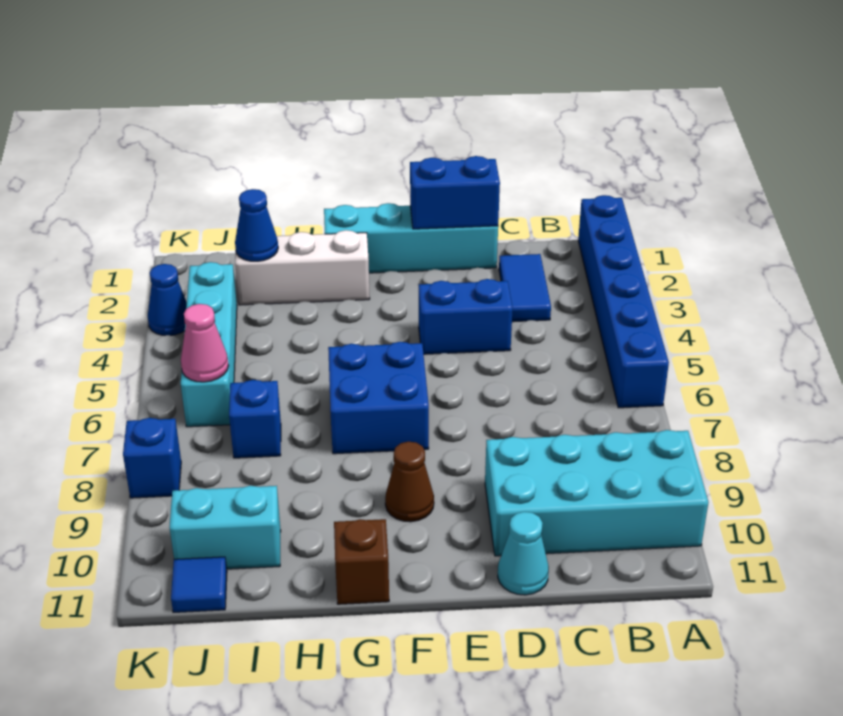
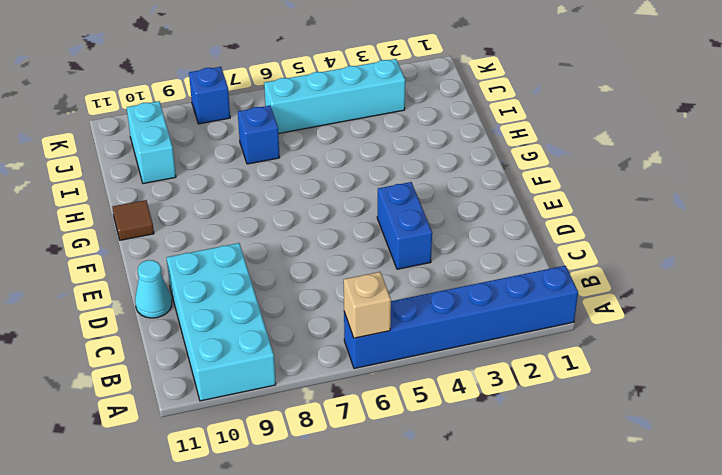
tan 1x1 brick [344,272,391,338] -> none
brown 1x1 tile [112,200,154,240] -> brown 1x1 brick [334,519,389,604]
none -> blue 1x2 tile [499,254,551,322]
none -> cyan 1x4 brick [324,203,498,273]
none -> blue 2x2 brick [328,342,429,454]

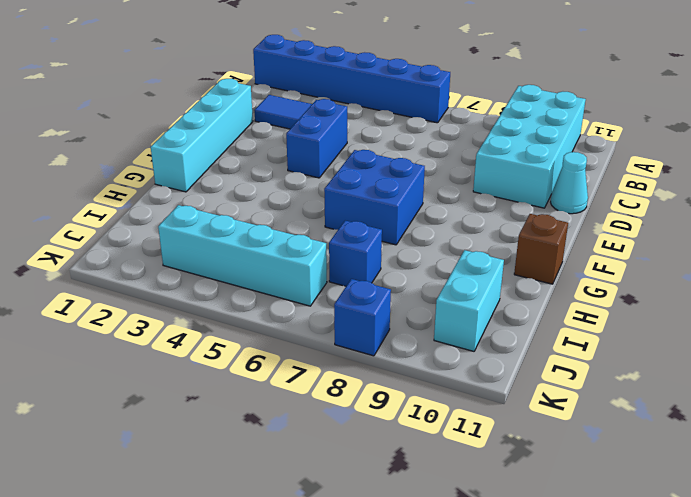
none -> brown 1x1 cone [385,442,434,522]
none -> white 1x3 brick [235,230,370,305]
none -> blue 1x1 tile [171,557,227,612]

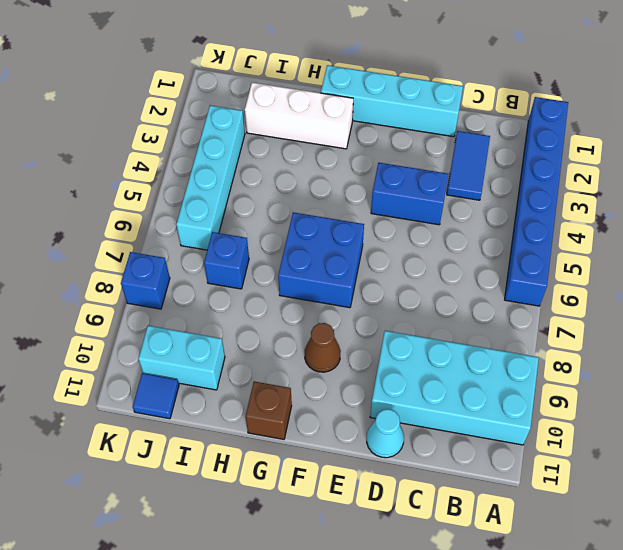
none -> blue 1x1 cone [148,264,187,336]
none -> blue 1x2 brick [410,156,500,229]
none -> blue 1x1 cone [235,189,278,261]

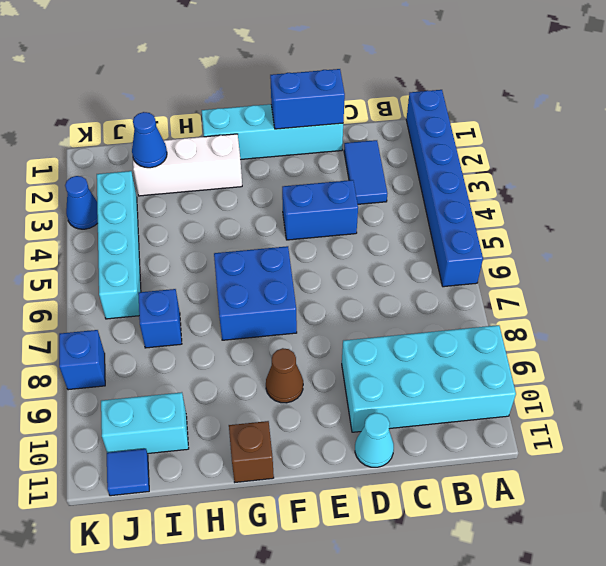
none -> pink 1x1 cone [181,304,229,382]

